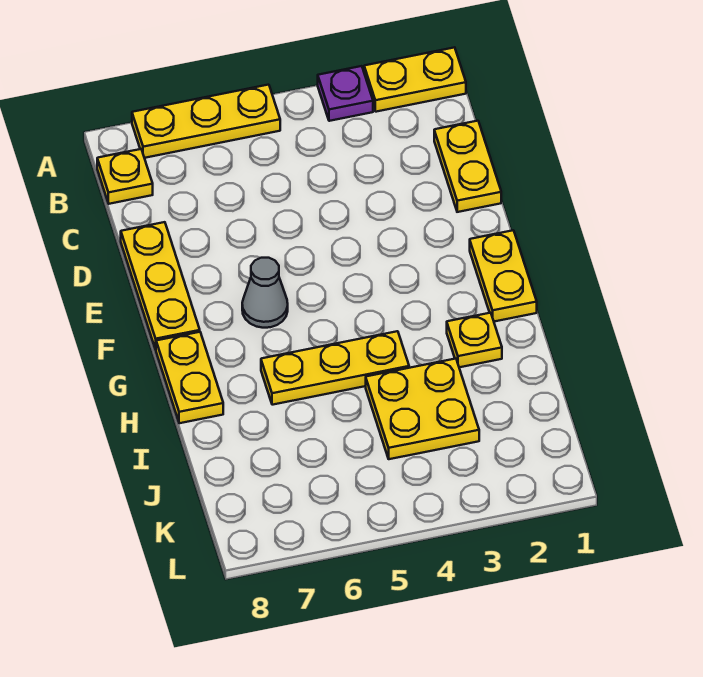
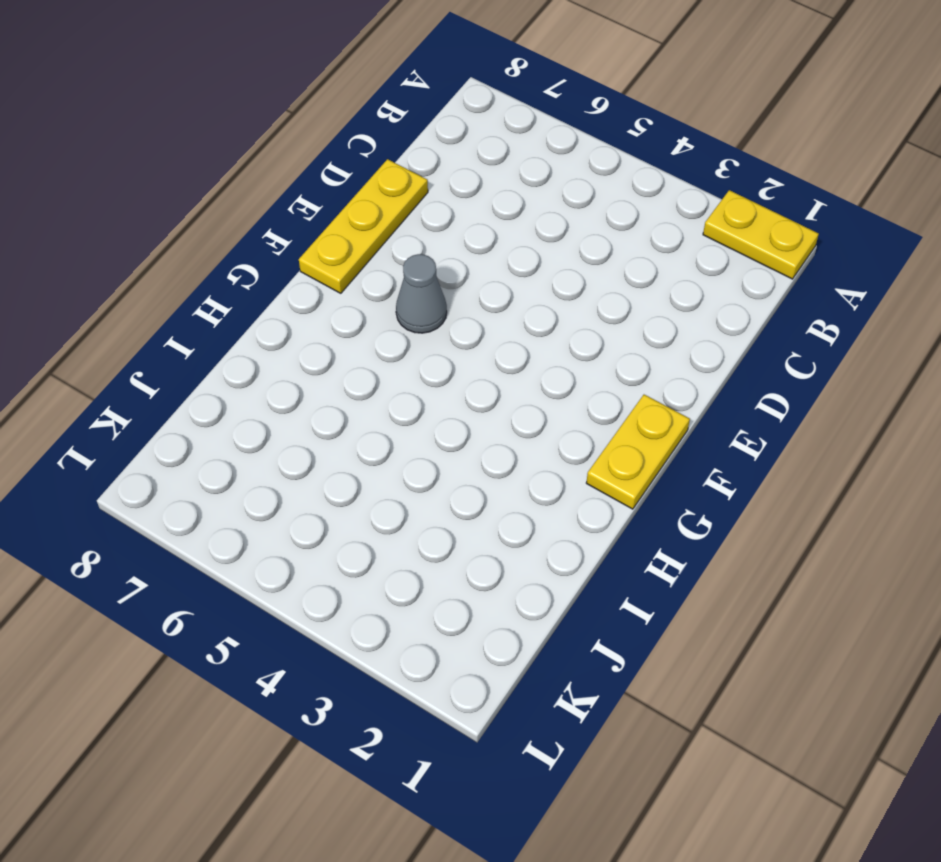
none -> purple 1x1 plate [318,66,373,121]
none -> yellow 1x3 plate [132,85,280,158]
none -> yellow 1x1 plate [97,149,153,204]

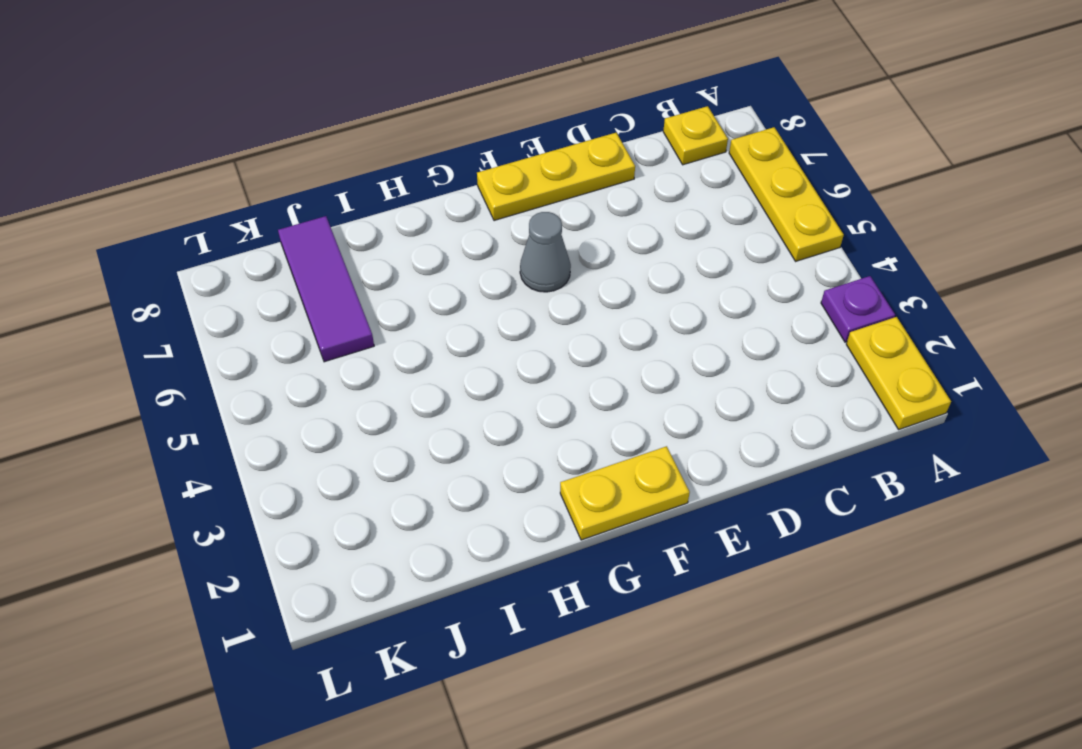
purple 1x3 tile [278,216,374,362] -> none
none -> yellow 1x2 plate [434,121,501,212]
none -> yellow 1x2 plate [156,332,223,423]
none -> yellow 1x1 plate [447,313,502,367]

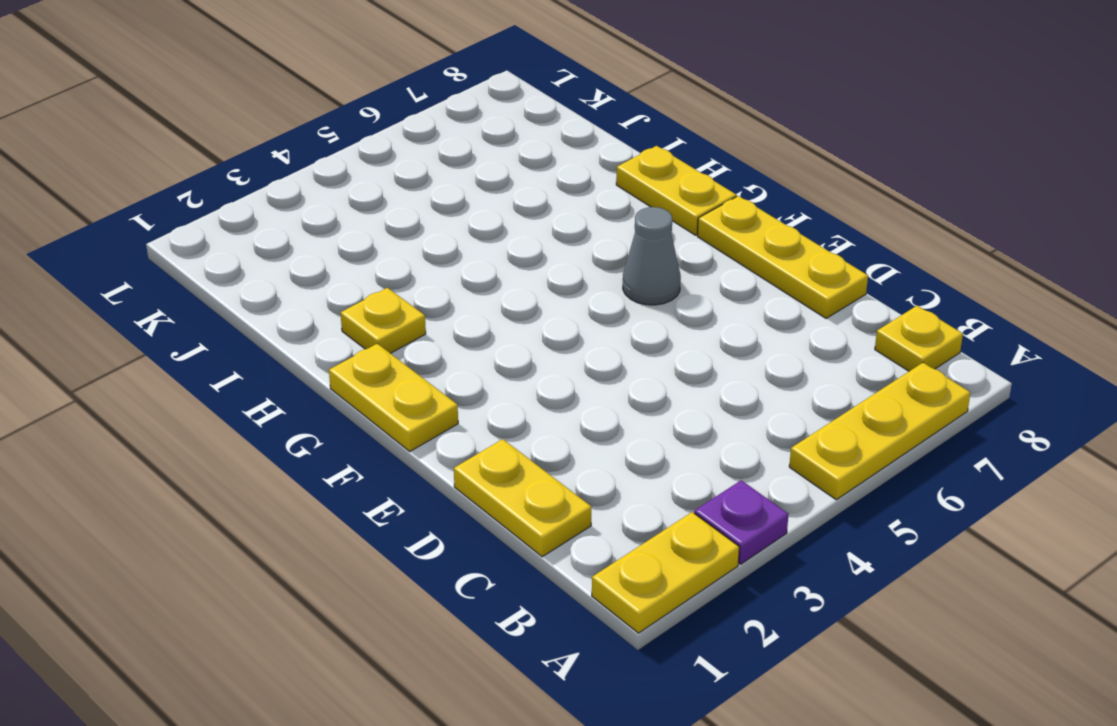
none -> yellow 1x3 plate [261,331,409,405]
none -> yellow 2x2 plate [366,359,479,459]

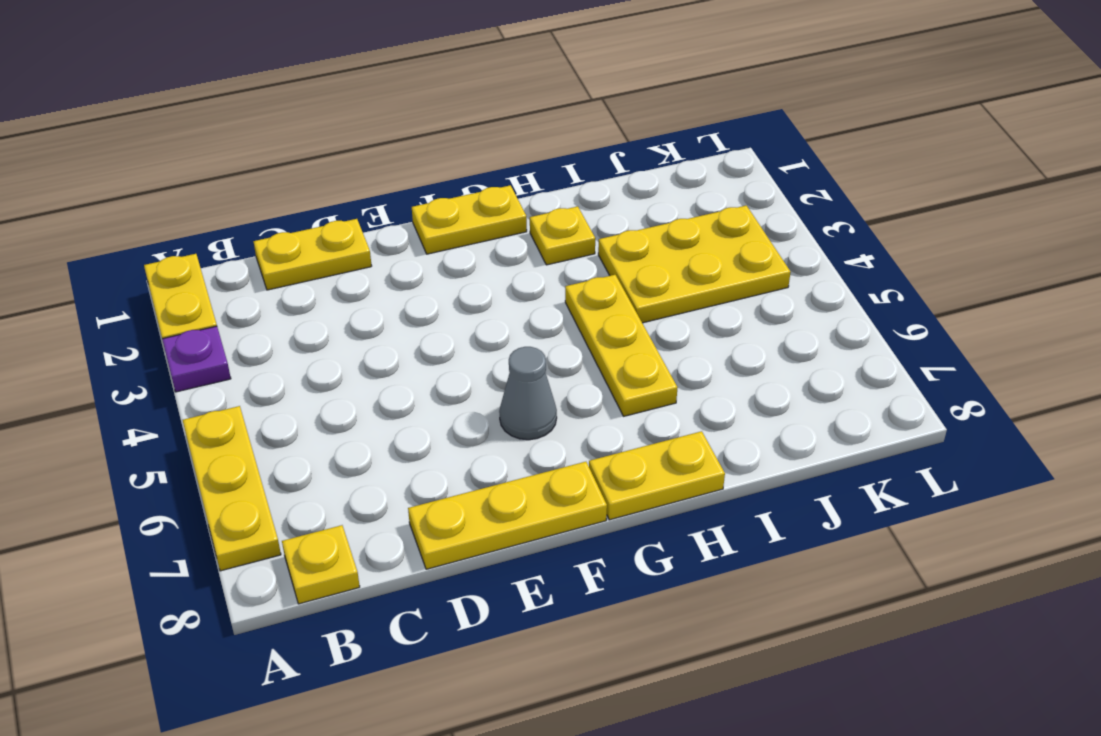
yellow 2x3 plate [598,205,791,323] -> yellow 2x2 plate [366,359,479,459]

